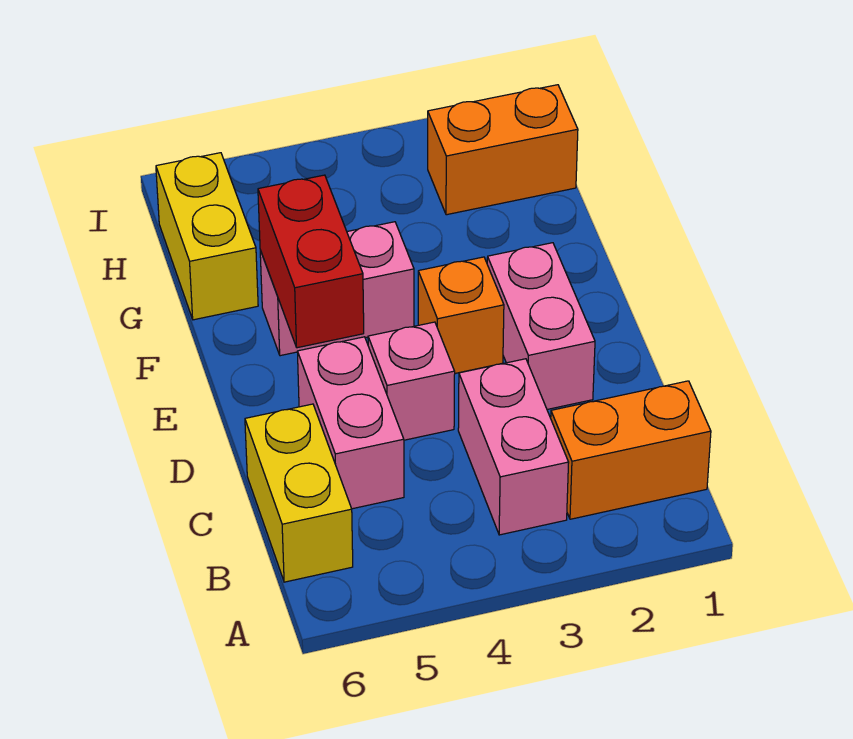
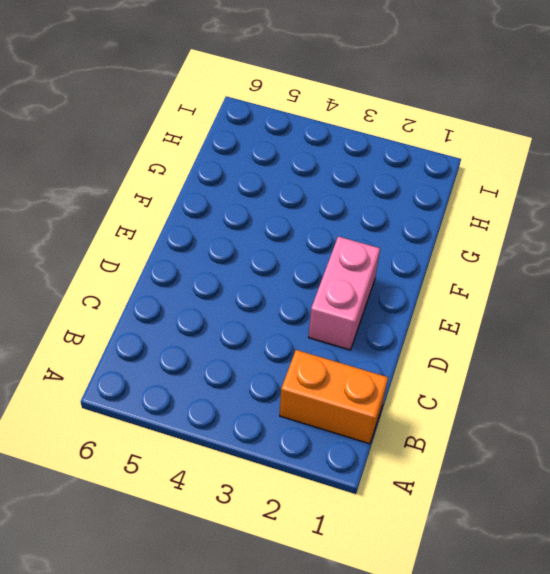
none -> pink 1x2 brick [458,359,569,535]
none -> yellow 1x2 brick [245,404,353,582]

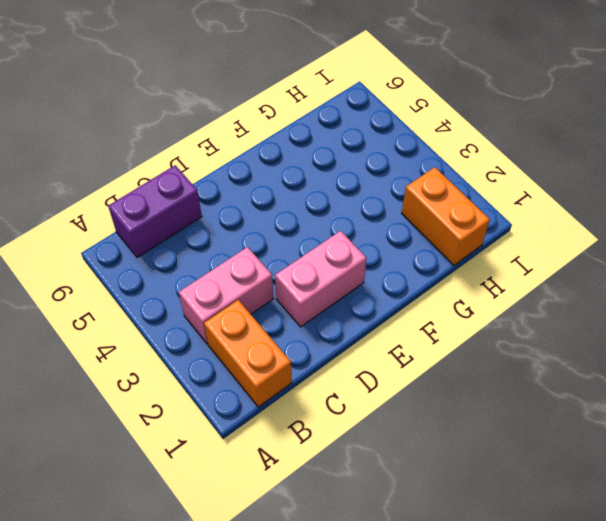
purple 1x2 brick [108,165,202,258] -> yellow 1x2 brick [245,404,353,582]
none -> pink 1x2 brick [297,337,404,509]
none -> pink 1x1 brick [368,322,455,440]

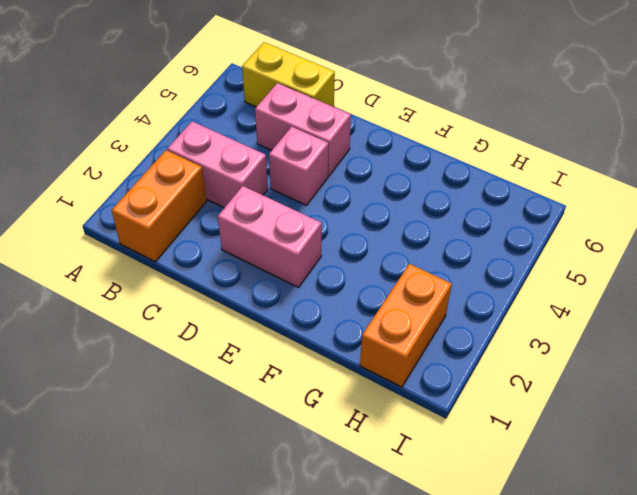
none -> orange 1x1 brick [418,257,504,373]
none -> pink 1x2 brick [260,222,414,356]

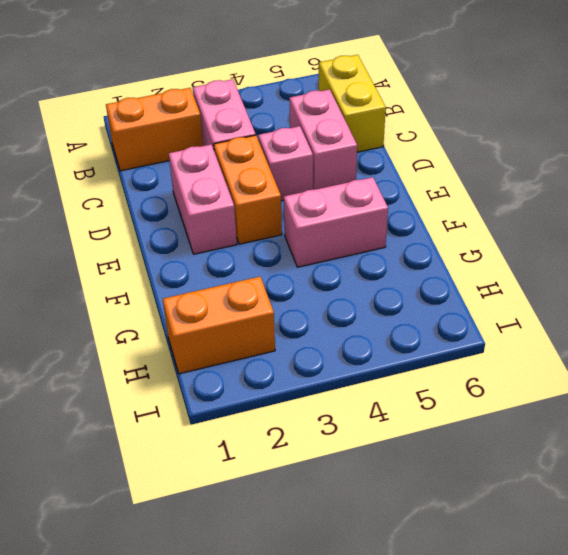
orange 1x2 brick [214,135,282,244] -> orange 1x1 brick [418,257,504,373]
none -> yellow 1x2 brick [156,153,258,320]
none -> red 1x2 brick [258,175,364,348]

